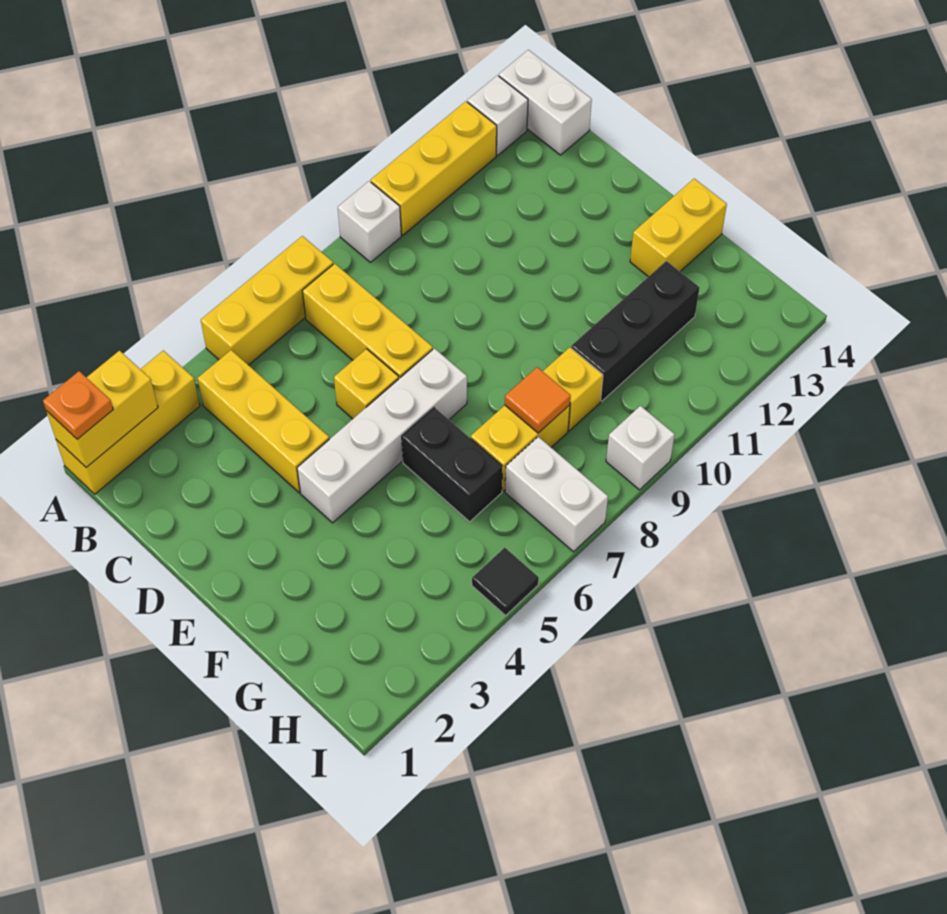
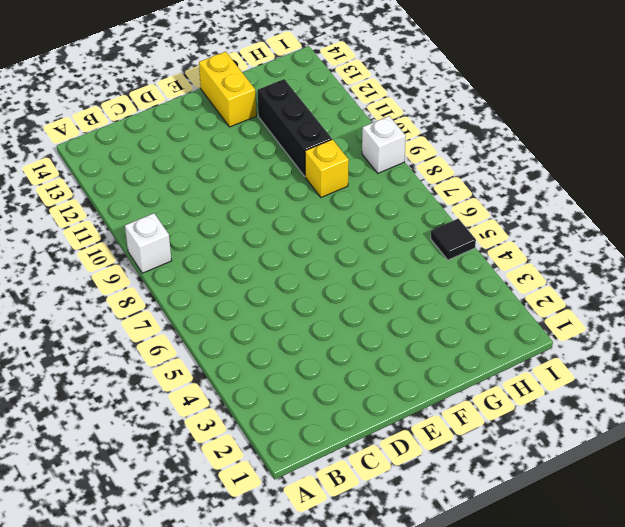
none -> yellow 1x3 brick [56,350,200,494]
none -> yellow 1x3 brick [201,236,333,365]
none -> yellow 1x3 brick [371,101,497,235]

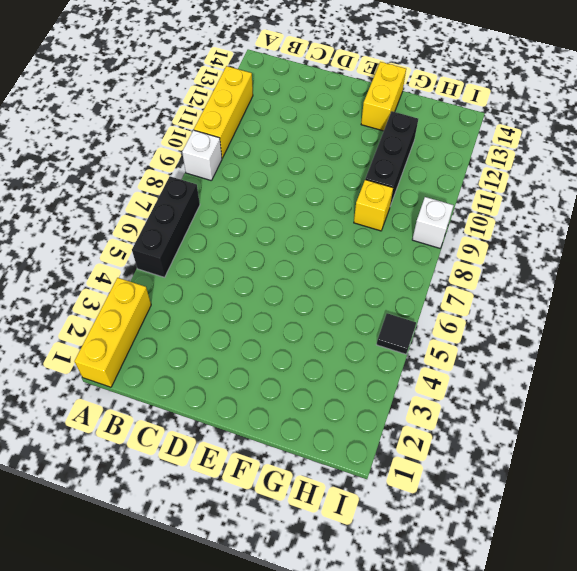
black 1x3 brick [132,176,200,277] -> yellow 1x3 brick [201,236,333,365]
none -> white 1x1 brick [467,75,528,155]
none -> white 1x2 brick [499,50,592,155]
none -> yellow 1x3 brick [197,350,329,493]

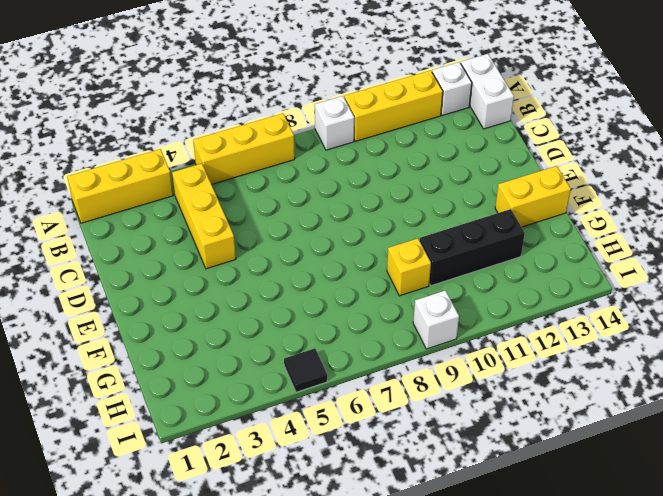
none -> yellow 1x3 brick [302,263,433,378]
none -> yellow 1x1 brick [334,349,399,419]
none -> white 1x4 brick [297,348,467,523]

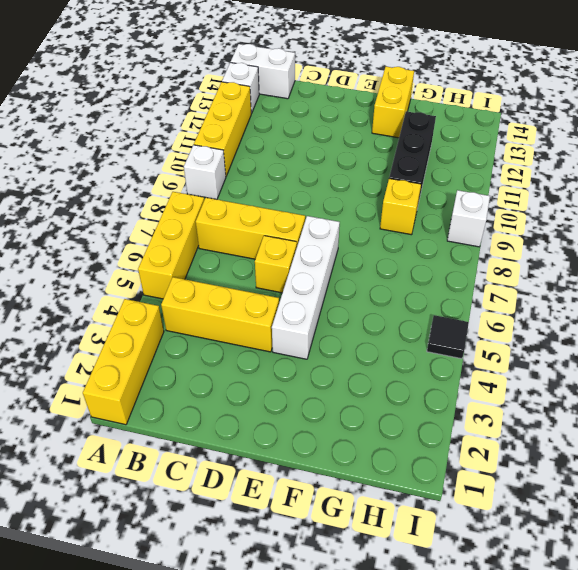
none -> black 1x2 brick [402,407,502,522]
none -> yellow 1x2 brick [471,405,570,491]
none -> white 1x2 brick [505,437,608,552]

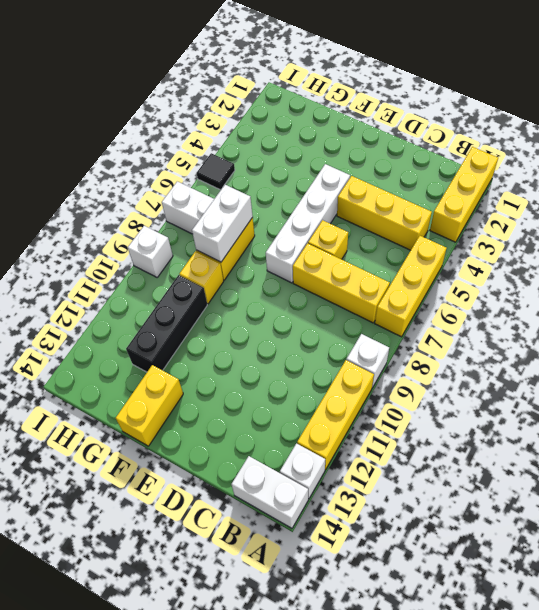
white 1x2 brick [192,185,253,262] -> orange 1x1 tile [505,367,571,433]
none -> black 1x2 brick [402,407,502,522]
none -> yellow 1x2 brick [46,351,158,467]
none -> orange 1x1 plate [43,371,113,439]

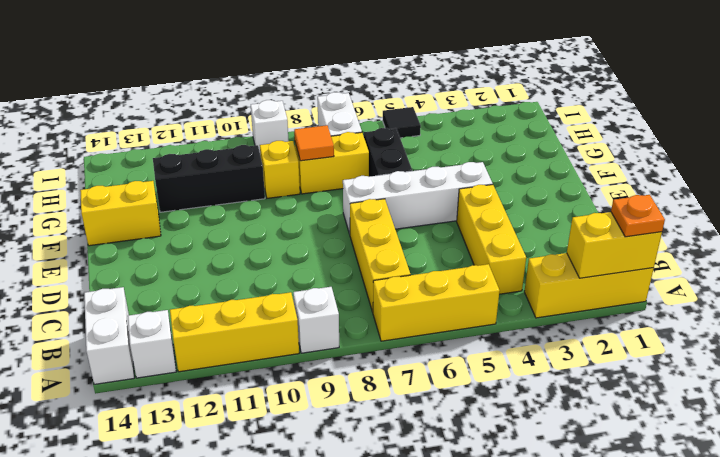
none -> yellow 1x1 brick [334,349,399,419]

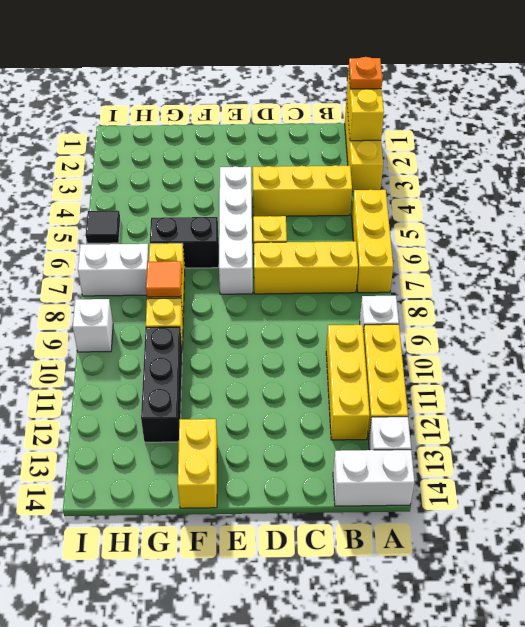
yellow 1x3 brick [326,325,370,440] -> none

